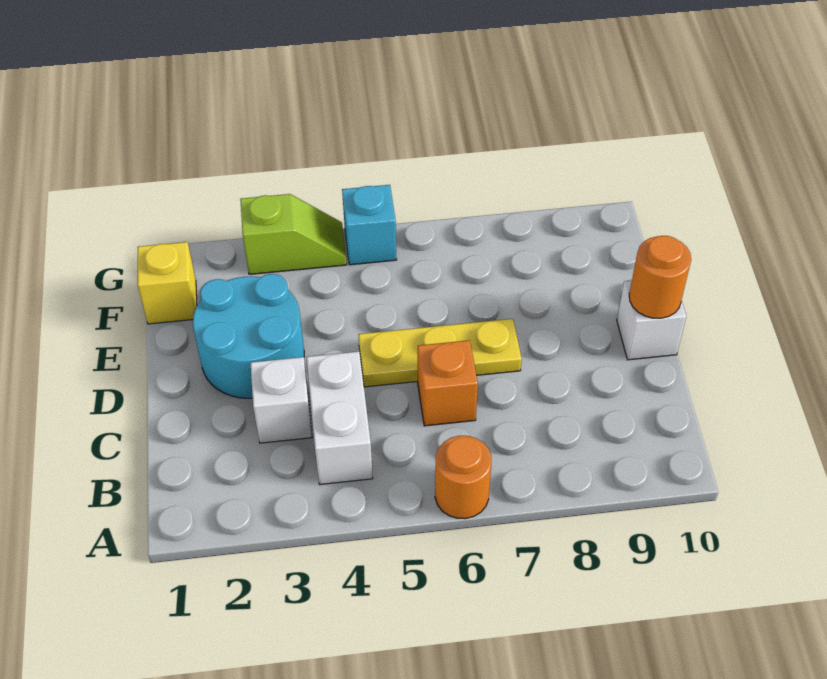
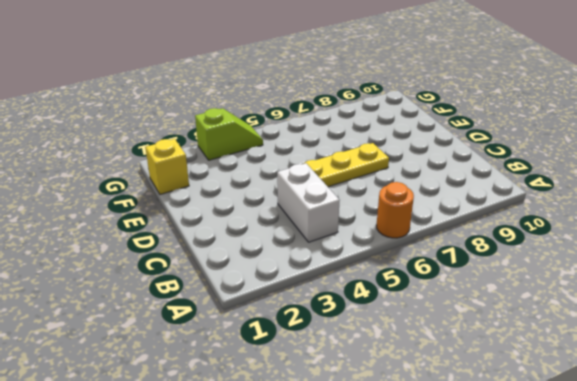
none -> white 1x1 brick [251,357,312,443]
none -> orange 1x1 brick [418,340,478,426]

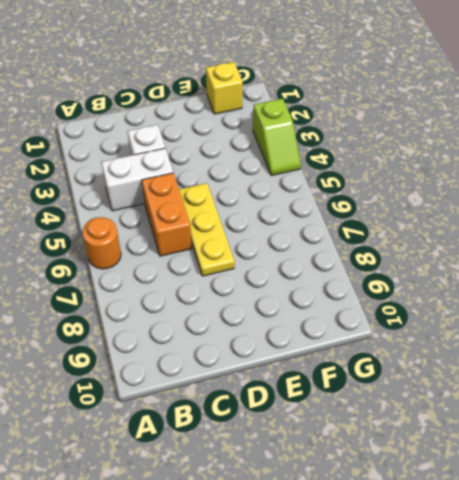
orange 1x2 brick [142,173,192,256] -> orange 1x1 brick [418,340,478,426]
none -> cyan 2x2 round brick [193,274,304,398]
none -> white 1x1 brick [617,281,686,360]

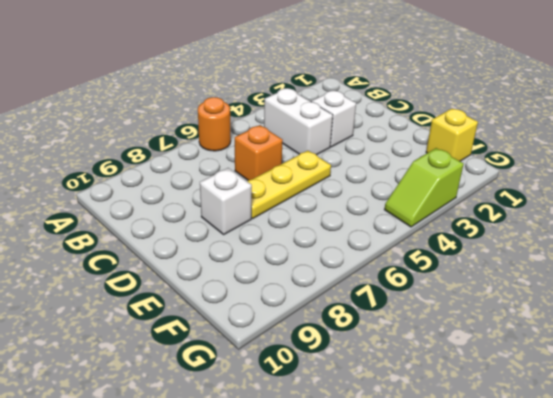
white 1x1 brick [200,168,252,234] -> white 1x1 brick moved to [617,281,686,360]
none -> cyan 2x2 round brick [193,274,304,398]
none -> cyan 1x1 brick [342,185,397,265]

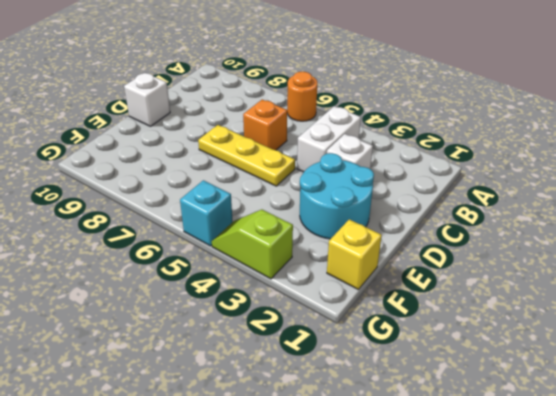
none -> orange 1x1 round brick [629,236,691,318]

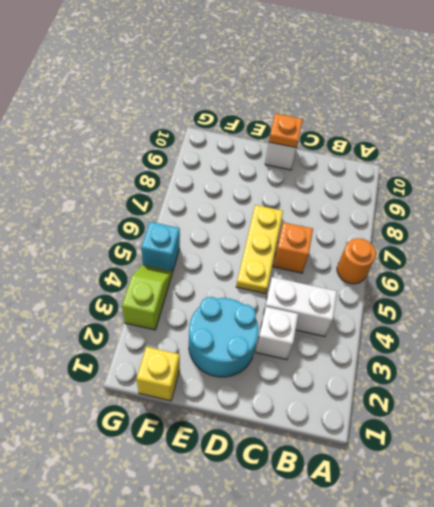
orange 1x1 plate [269,114,303,148] -> orange 1x1 round brick [629,236,691,318]

